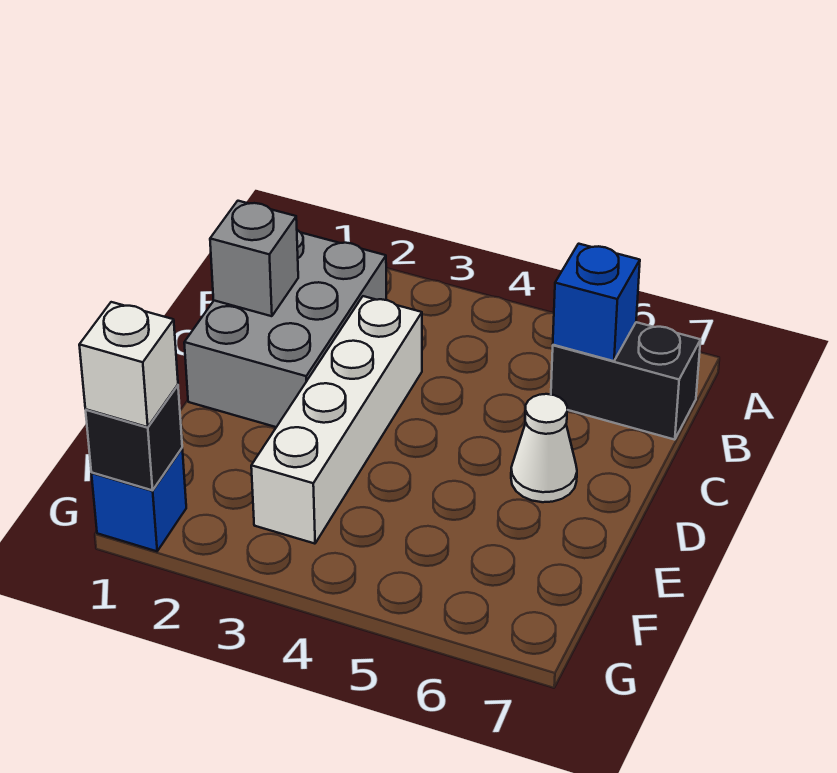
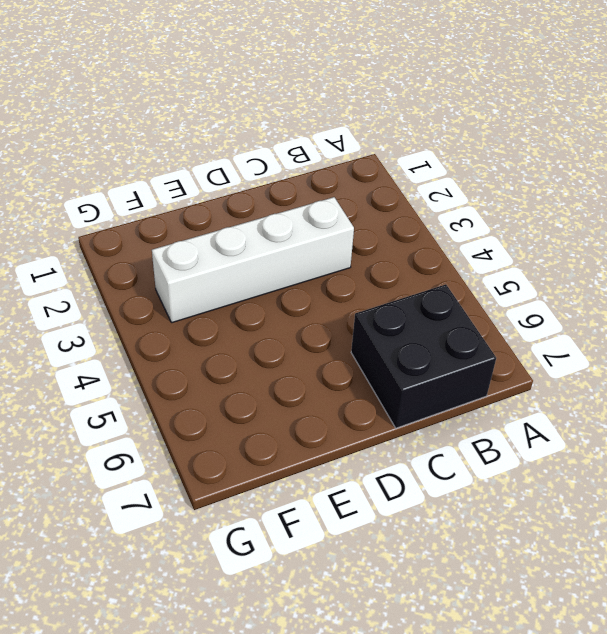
black 2x2 brick [351,284,496,428] -> black 1x2 brick [551,322,701,440]
none -> grey 2x3 brick [184,230,386,427]
none -> white 1x1 cone [511,394,577,502]

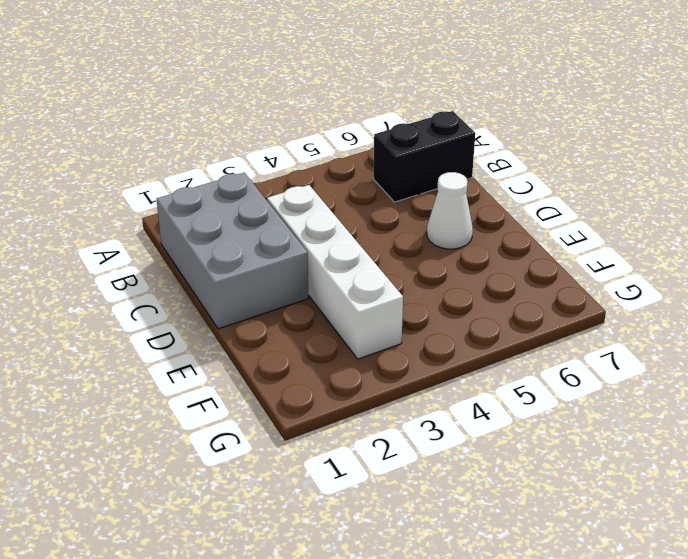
none -> blue 1x1 brick [91,448,186,551]
none -> blue 1x1 brick [553,244,640,361]

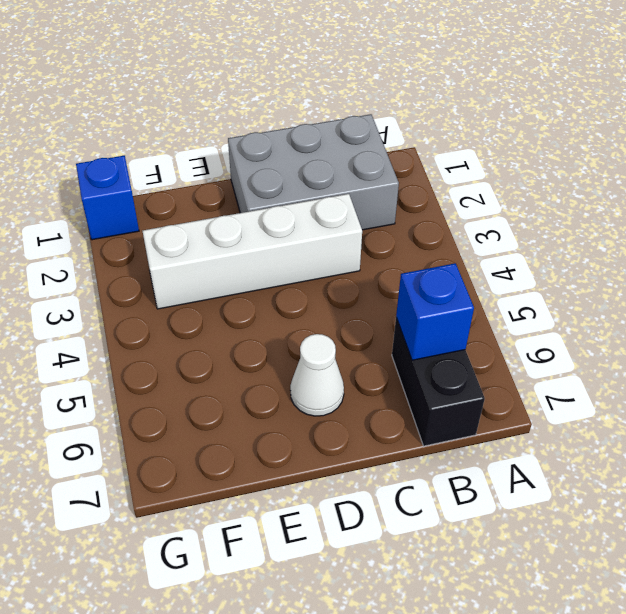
none -> grey 1x1 brick [210,201,298,316]
none -> black 1x1 brick [86,385,182,490]

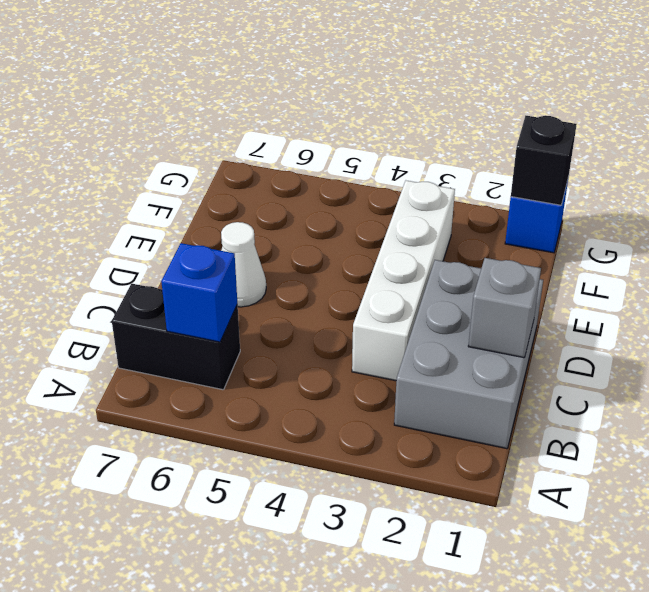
none -> white 1x1 brick [79,302,178,427]

